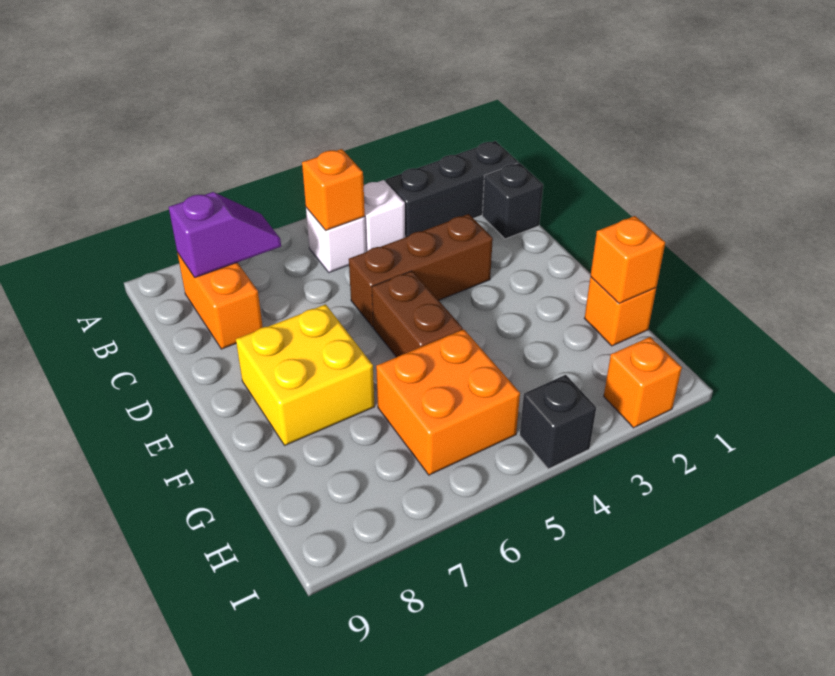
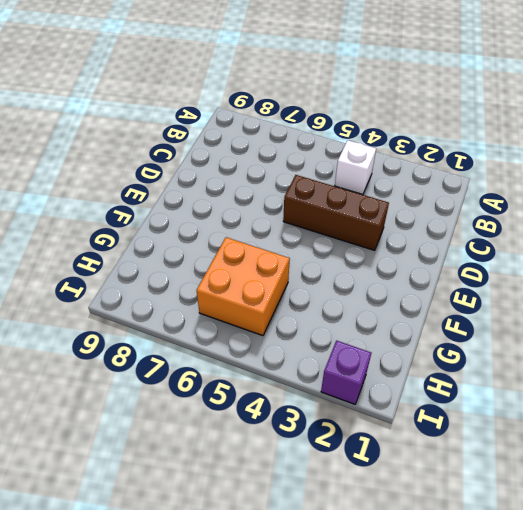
purple 1x1 brick [321,341,371,404] -> orange 1x1 brick [604,337,682,428]
none -> black 1x3 brick [386,141,518,237]
none -> white 1x1 brick [306,208,366,273]
none -> orange 1x2 brick [177,253,263,349]

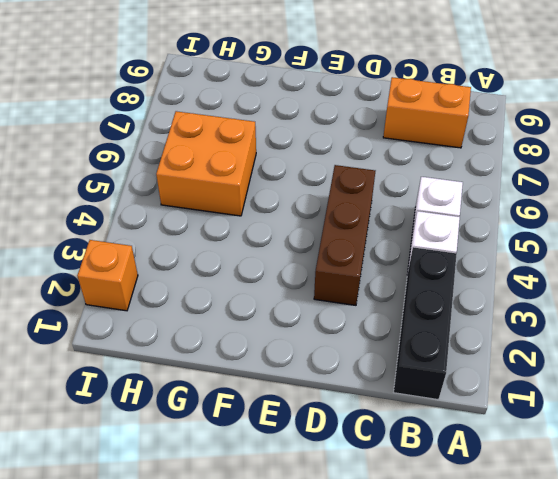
none -> black 1x1 brick [482,163,543,239]
none -> brown 1x2 brick [372,271,463,357]
none -> yellow 2x2 brick [236,304,375,445]

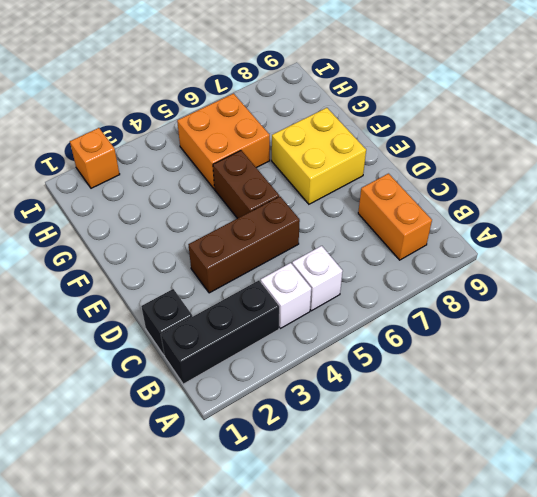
none -> orange 1x1 brick [584,277,656,346]
none -> black 1x1 brick [520,375,596,469]
none -> orange 1x1 brick [302,149,365,230]

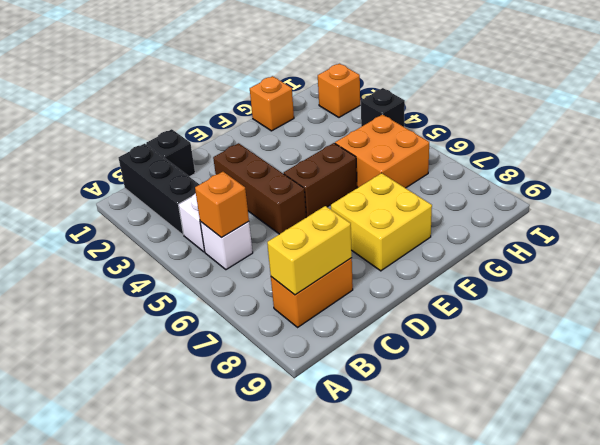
yellow 1x2 brick [267,206,352,295] -> purple 1x2 slope [169,192,281,278]
none -> orange 1x1 brick [591,216,665,304]

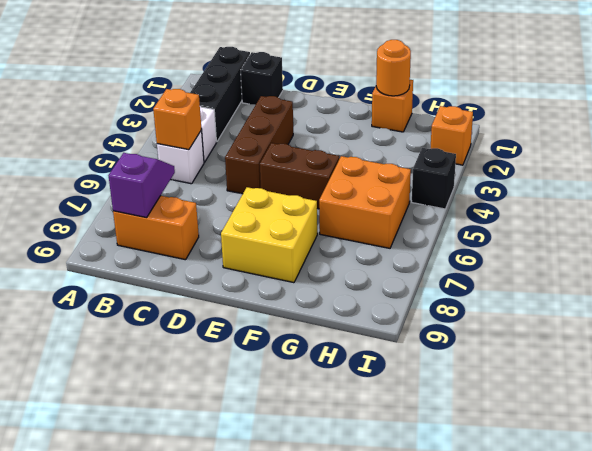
orange 1x1 round brick [376,40,411,96] -> orange 1x1 brick [591,216,665,304]

